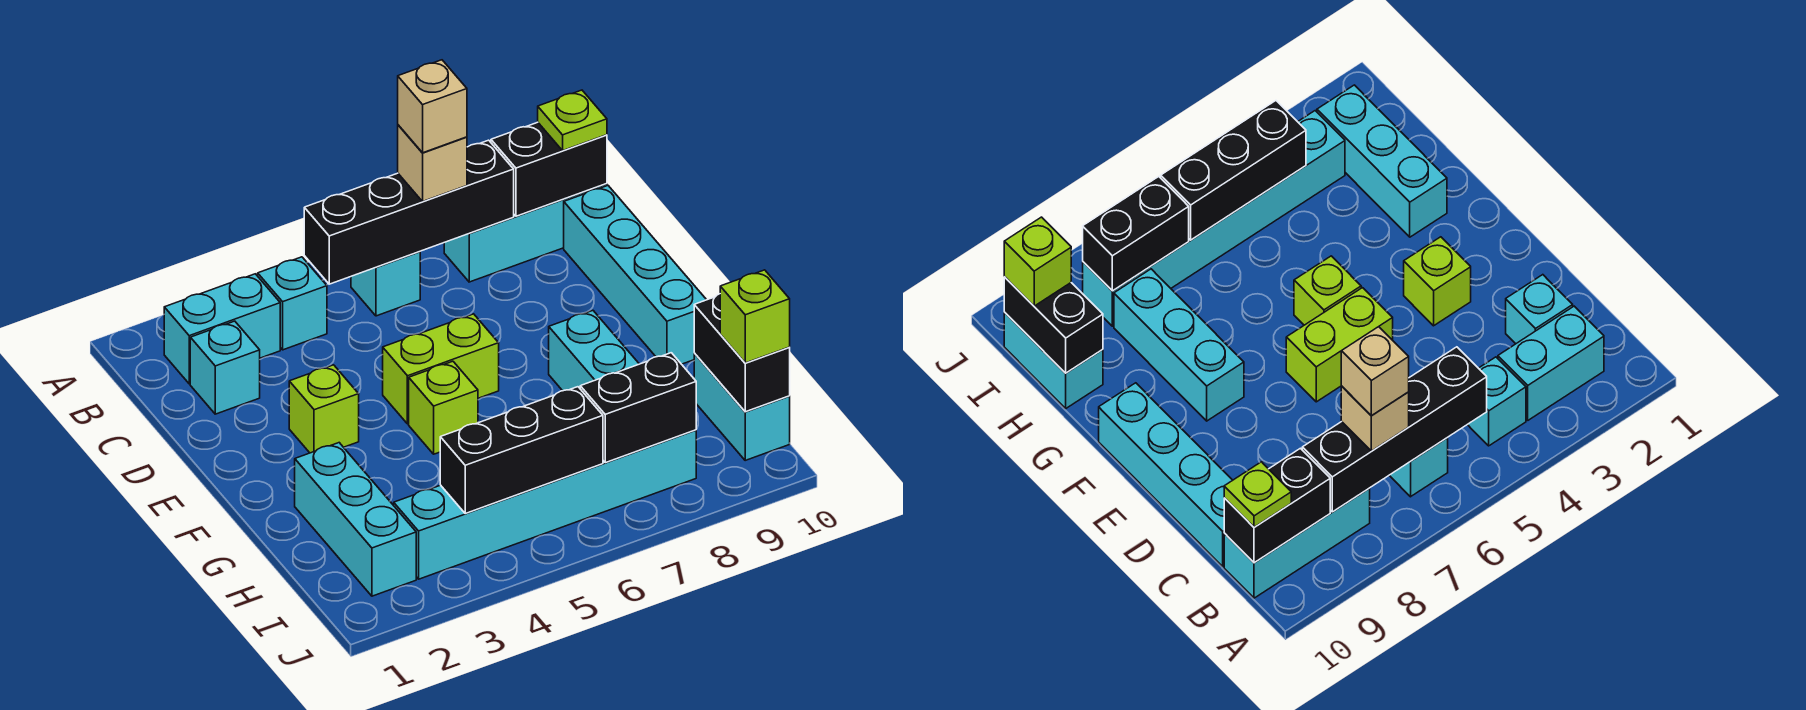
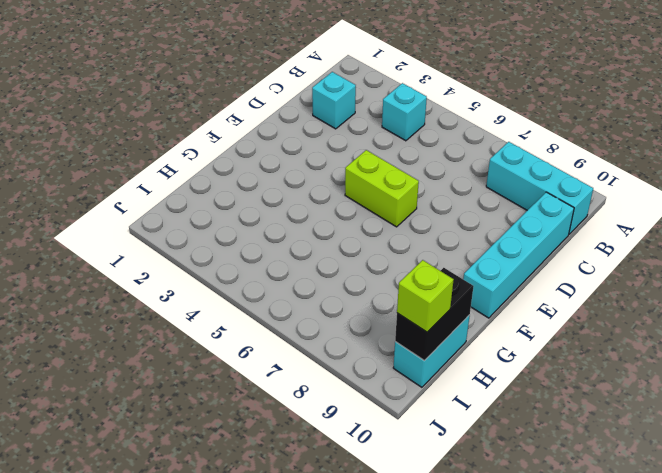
none -> cyan 1x2 brick [164,274,280,384]
none -> cyan 1x1 brick [351,252,420,316]
none -> lime 1x1 brick [289,365,359,453]

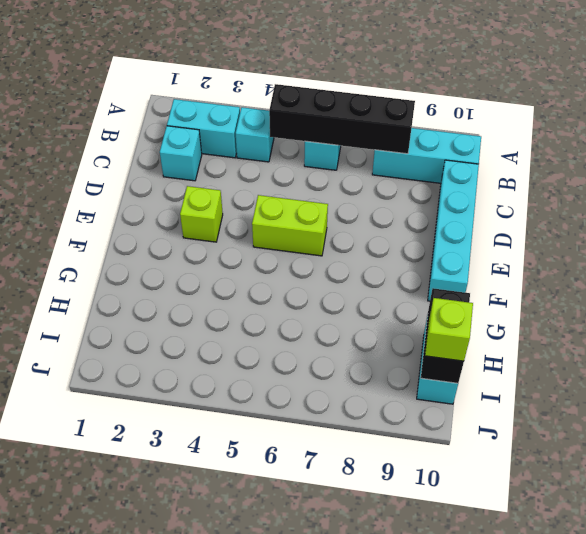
none -> lime 1x1 brick [409,361,478,454]
none -> cyan 1x3 brick [549,311,639,391]
none -> cyan 1x3 brick [295,443,416,596]

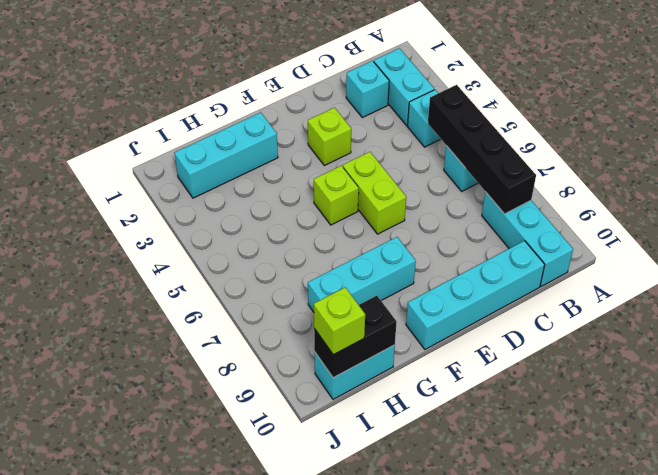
none -> cyan 1x6 brick [394,430,696,579]
none -> black 1x2 brick [491,122,607,216]
none -> black 1x3 brick [440,387,603,513]

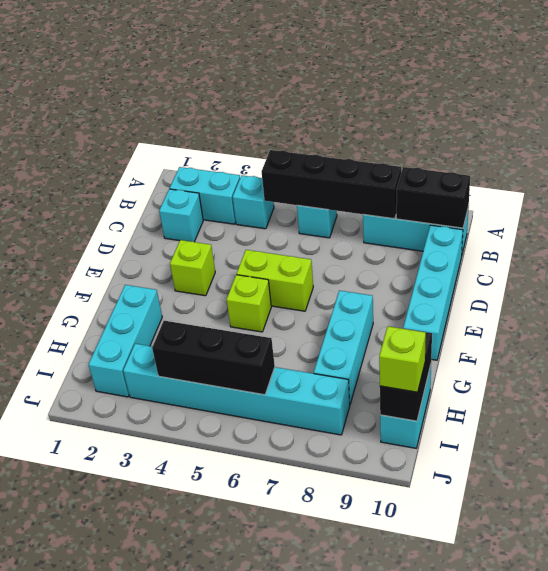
none -> black 1x2 brick [580,353,696,463]
none -> tan 1x1 brick [398,125,467,201]
none -> lime 1x1 plate [538,90,607,150]

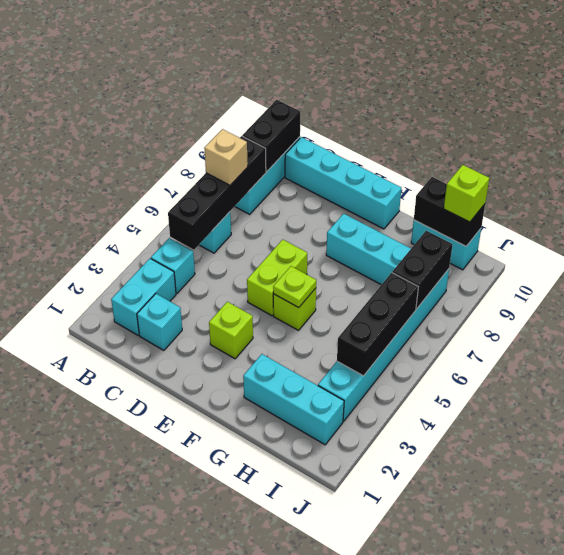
lime 1x1 plate [273,266,316,308] -> lime 1x1 plate moved to [538,90,607,150]
none -> tan 1x1 brick [398,60,467,153]

